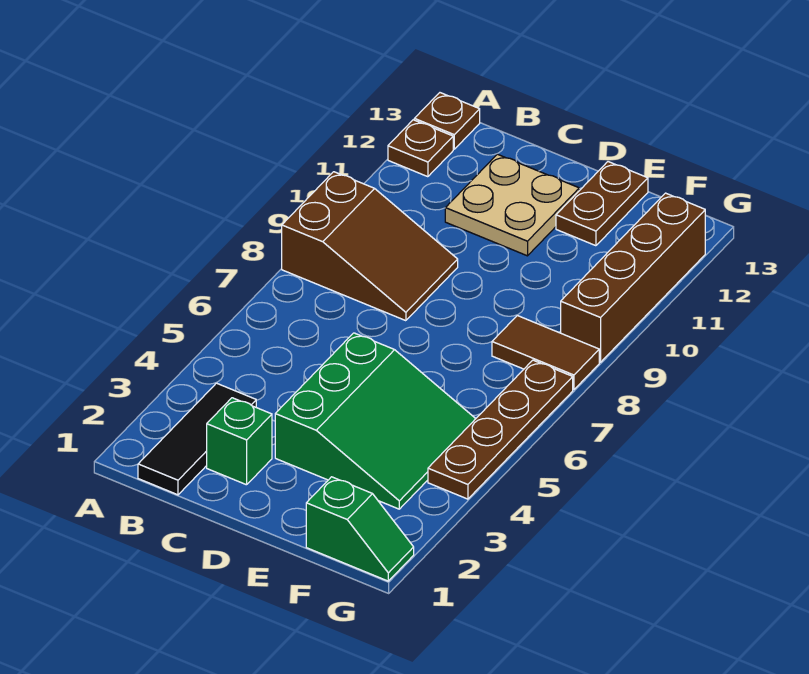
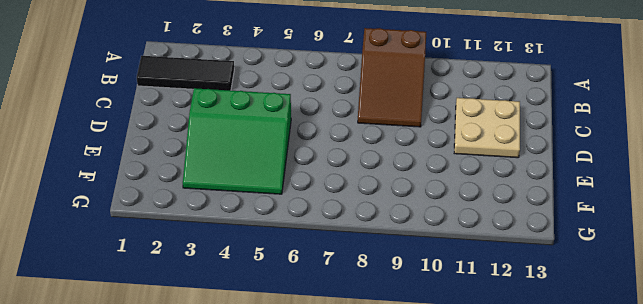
none -> brown 1x1 plate [388,120,453,177]
none -> brown 1x1 plate [414,93,480,149]
none -> green 1x1 brick [207,398,272,485]

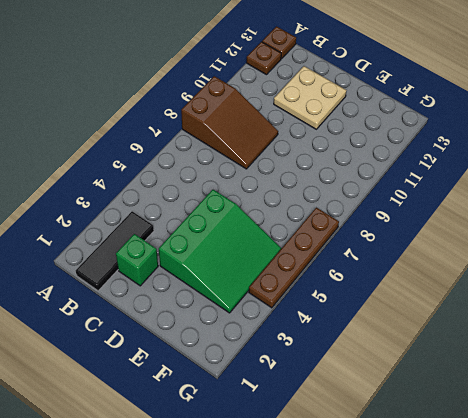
none -> brown 1x2 plate [556,162,648,246]
none -> green 1x2 slope [306,477,414,581]
none -> brown 1x2 tile [492,316,599,390]

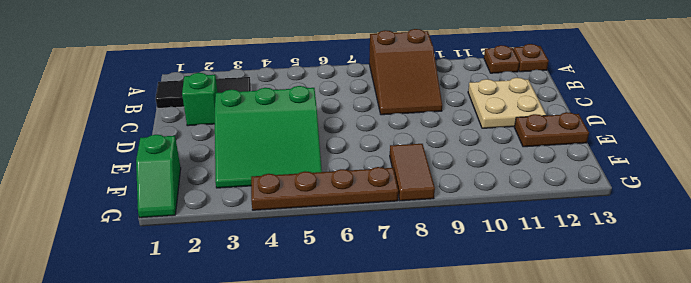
none -> brown 1x4 brick [561,193,705,362]

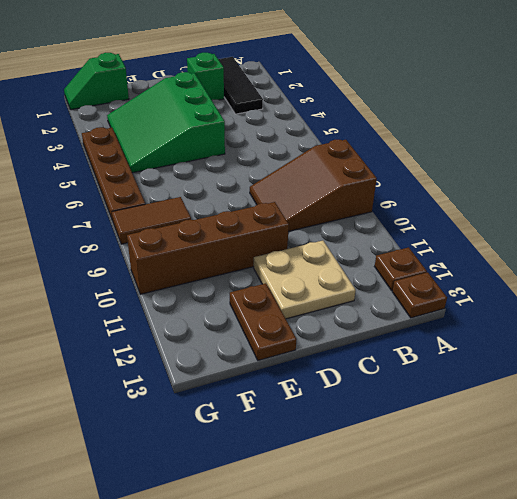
brown 1x4 brick [127,202,289,294] -> brown 1x4 brick turned to [561,193,705,362]

